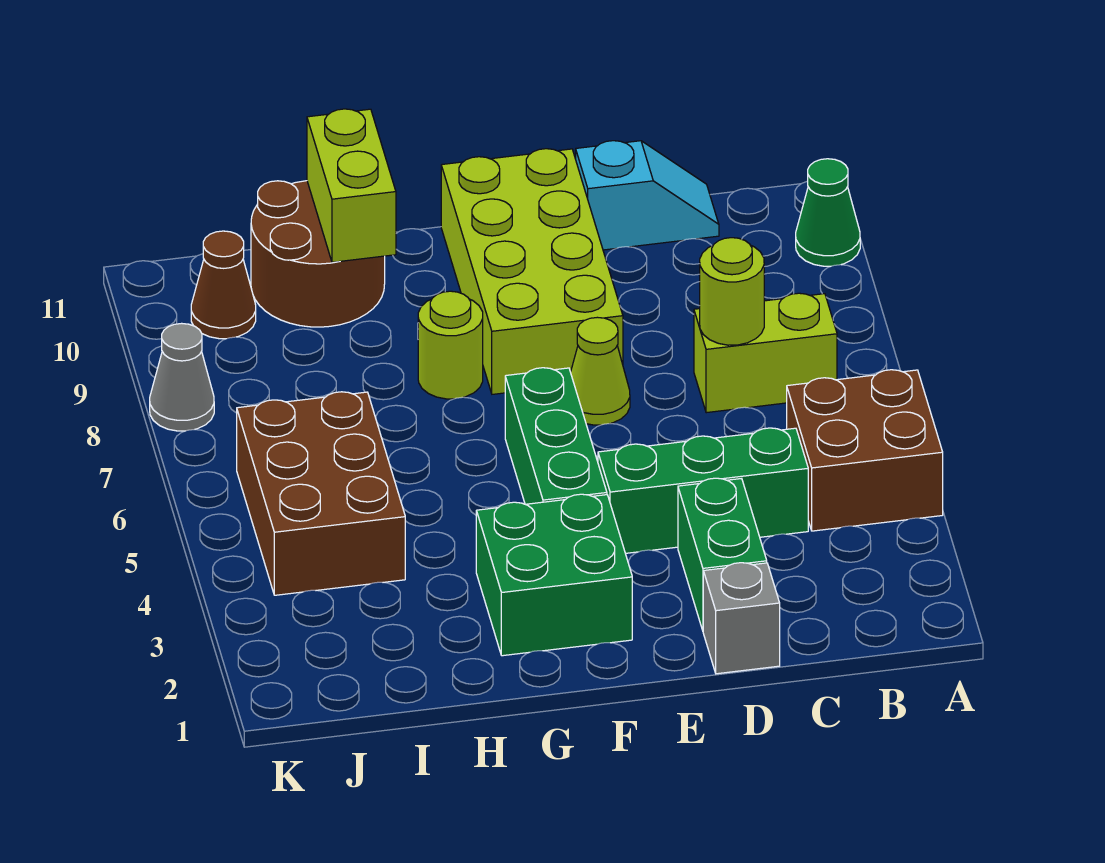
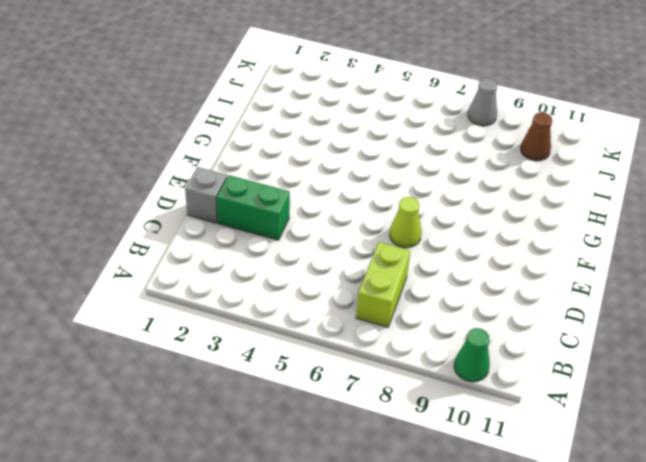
none -> brown 2x2 brick [787,370,943,531]
none -> green 1x3 brick [598,428,808,553]
none -> cyan 1x2 slope [576,141,719,250]

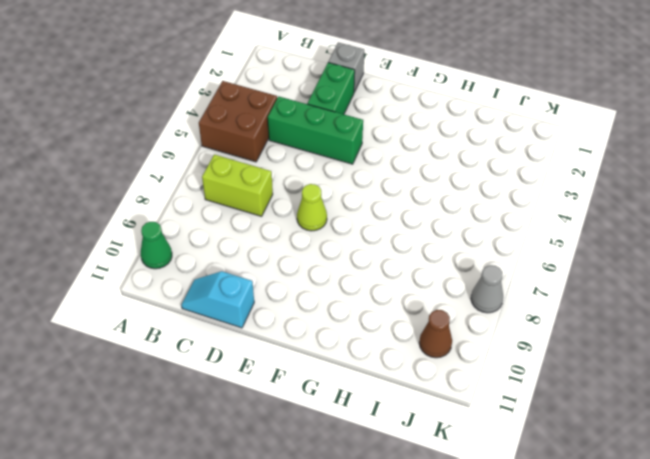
none -> lime 2x4 brick [441,149,623,394]
none -> green 2x2 brick [476,494,632,656]
none -> green 1x3 brick [505,368,607,504]

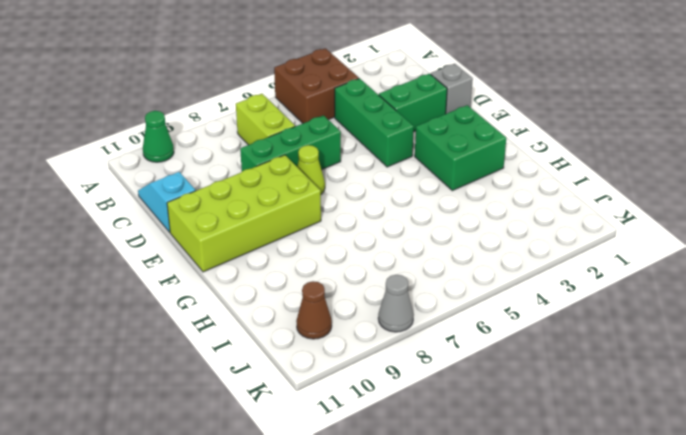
green 1x3 brick [240,116,341,171] -> green 1x3 brick moved to [505,368,607,504]
none -> lime 1x1 round brick [418,291,483,399]
none -> brown 2x2 round brick [251,181,385,327]
none -> brown 2x3 brick [237,392,405,595]

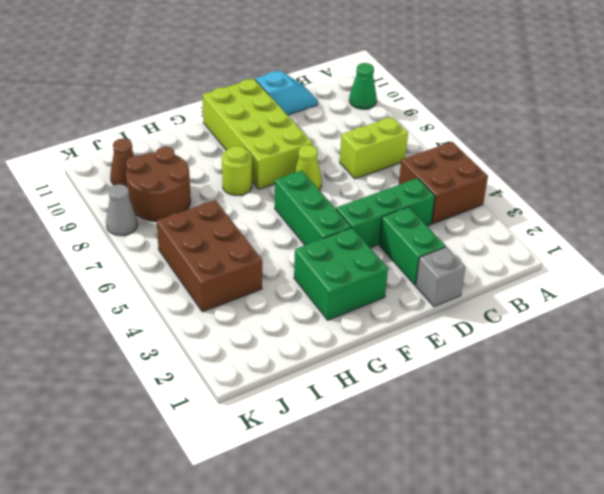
brown 2x2 round brick [126,147,191,221] -> brown 2x2 round brick moved to [251,181,385,327]
none -> lime 1x1 round brick [700,238,764,345]
none -> lime 1x2 brick [307,109,396,262]

